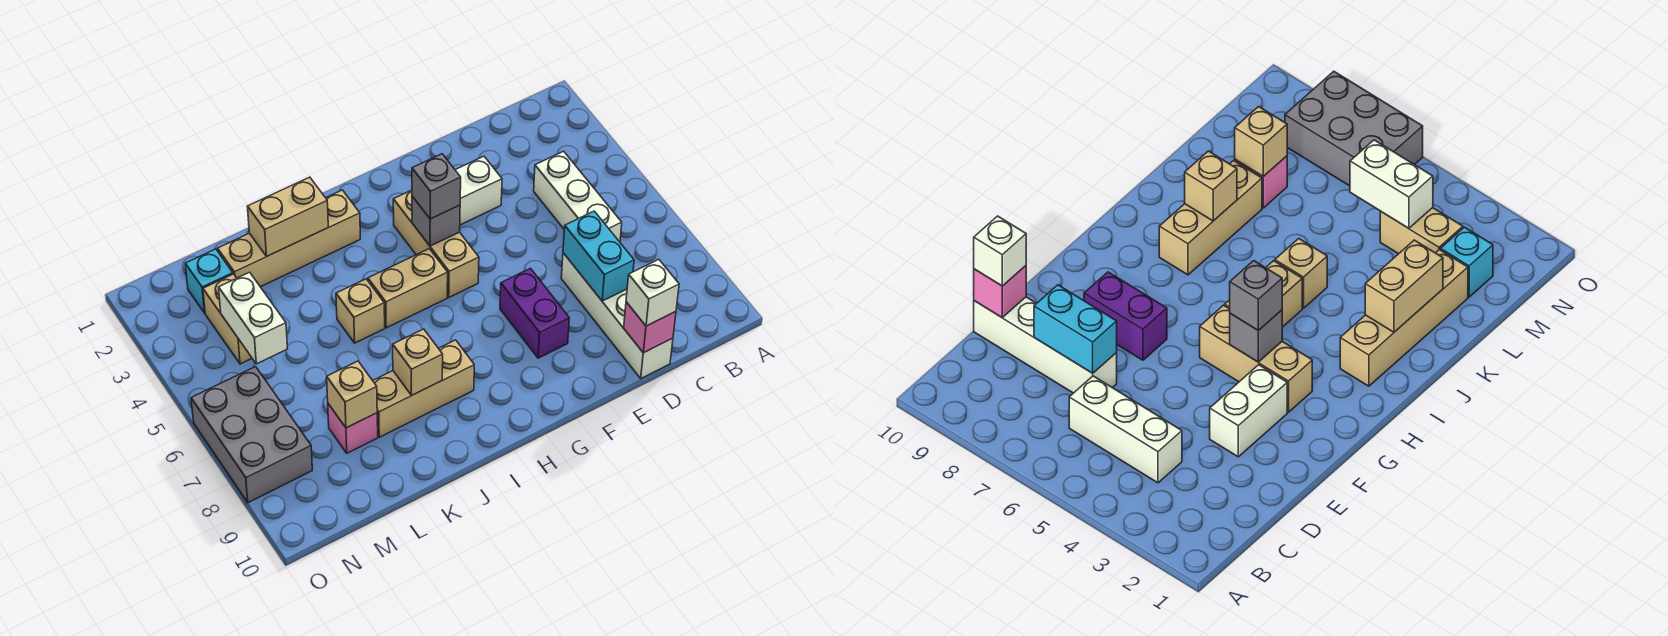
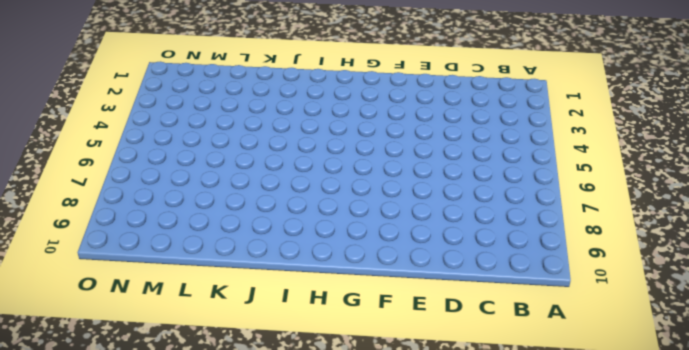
none -> white 1x3 brick [534,151,622,242]
none -> white 1x4 brick [561,253,673,378]
none -> white 1x2 brick [455,156,502,225]

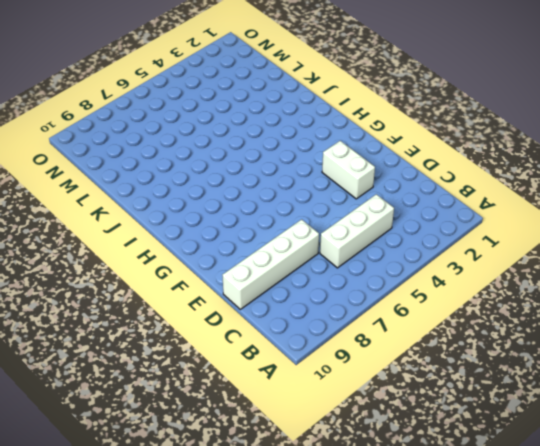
none -> purple 1x2 brick [500,268,569,358]
none -> tan 1x3 brick [393,190,479,297]
none -> tan 1x2 brick [368,249,448,328]

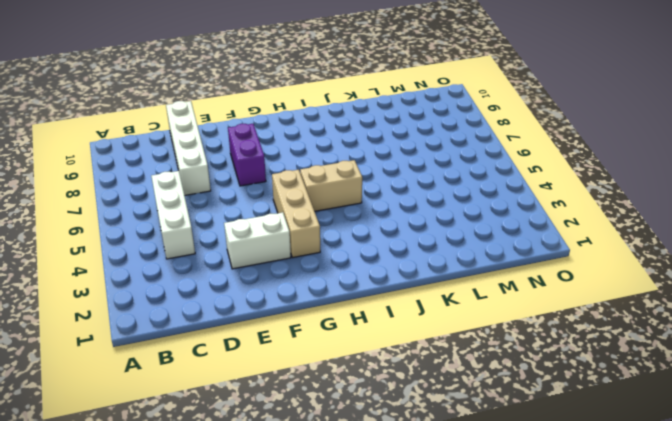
none -> tan 1x4 brick [217,190,360,287]
none -> tan 1x3 brick [373,340,474,437]
none -> tan 1x1 brick [336,279,385,343]

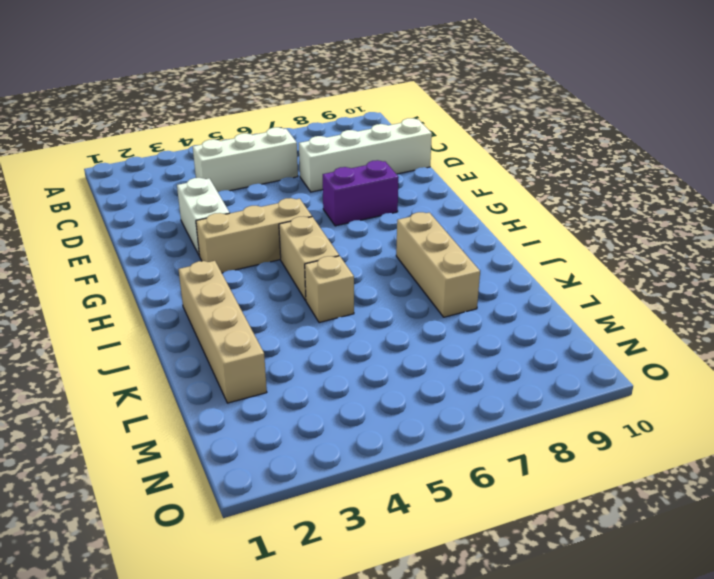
none -> pink 1x1 brick [328,404,378,453]
none -> cyan 1x1 brick [185,249,233,313]
none -> tan 1x2 brick [203,274,252,364]

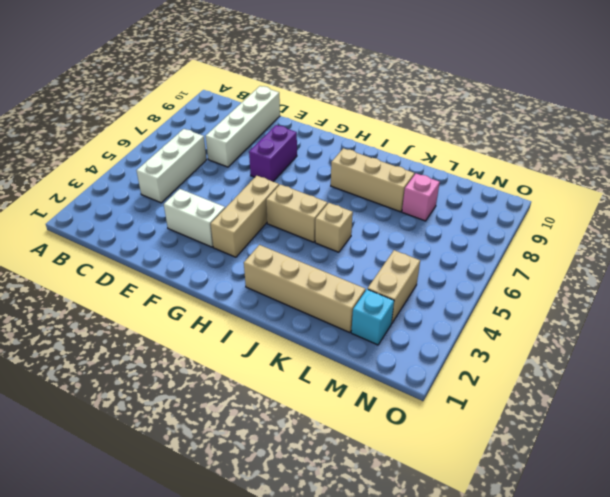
none -> grey 2x3 brick [191,367,312,503]
none -> cyan 1x2 brick [563,211,634,301]
none -> pink 1x1 brick [624,302,676,353]

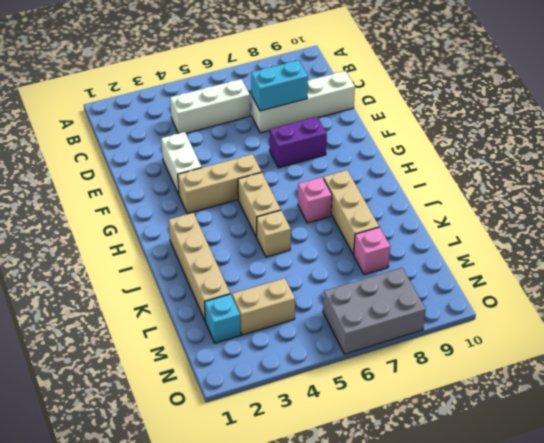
pink 1x1 brick [298,177,332,223] -> pink 1x1 brick moved to [624,302,676,353]
none -> grey 1x1 brick [412,196,460,246]
none -> tan 1x2 brick [247,177,328,256]
none -> tan 1x1 brick [393,329,443,395]

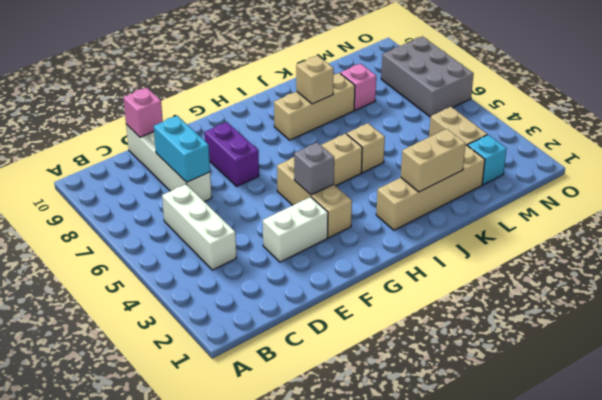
none -> tan 1x1 brick [327,361,377,428]
none -> white 1x2 brick [219,272,287,364]
none -> white 1x1 brick [626,259,679,326]

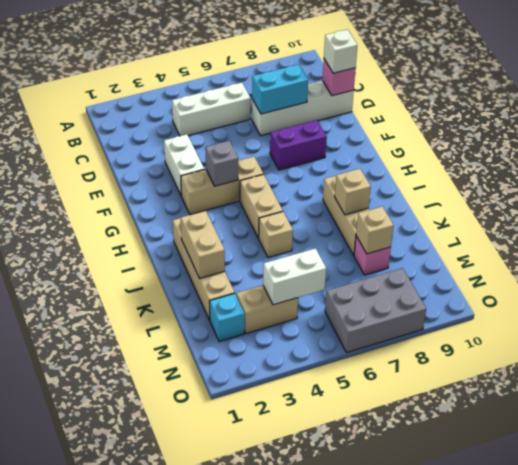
none -> grey 1x1 brick [412,154,461,219]

